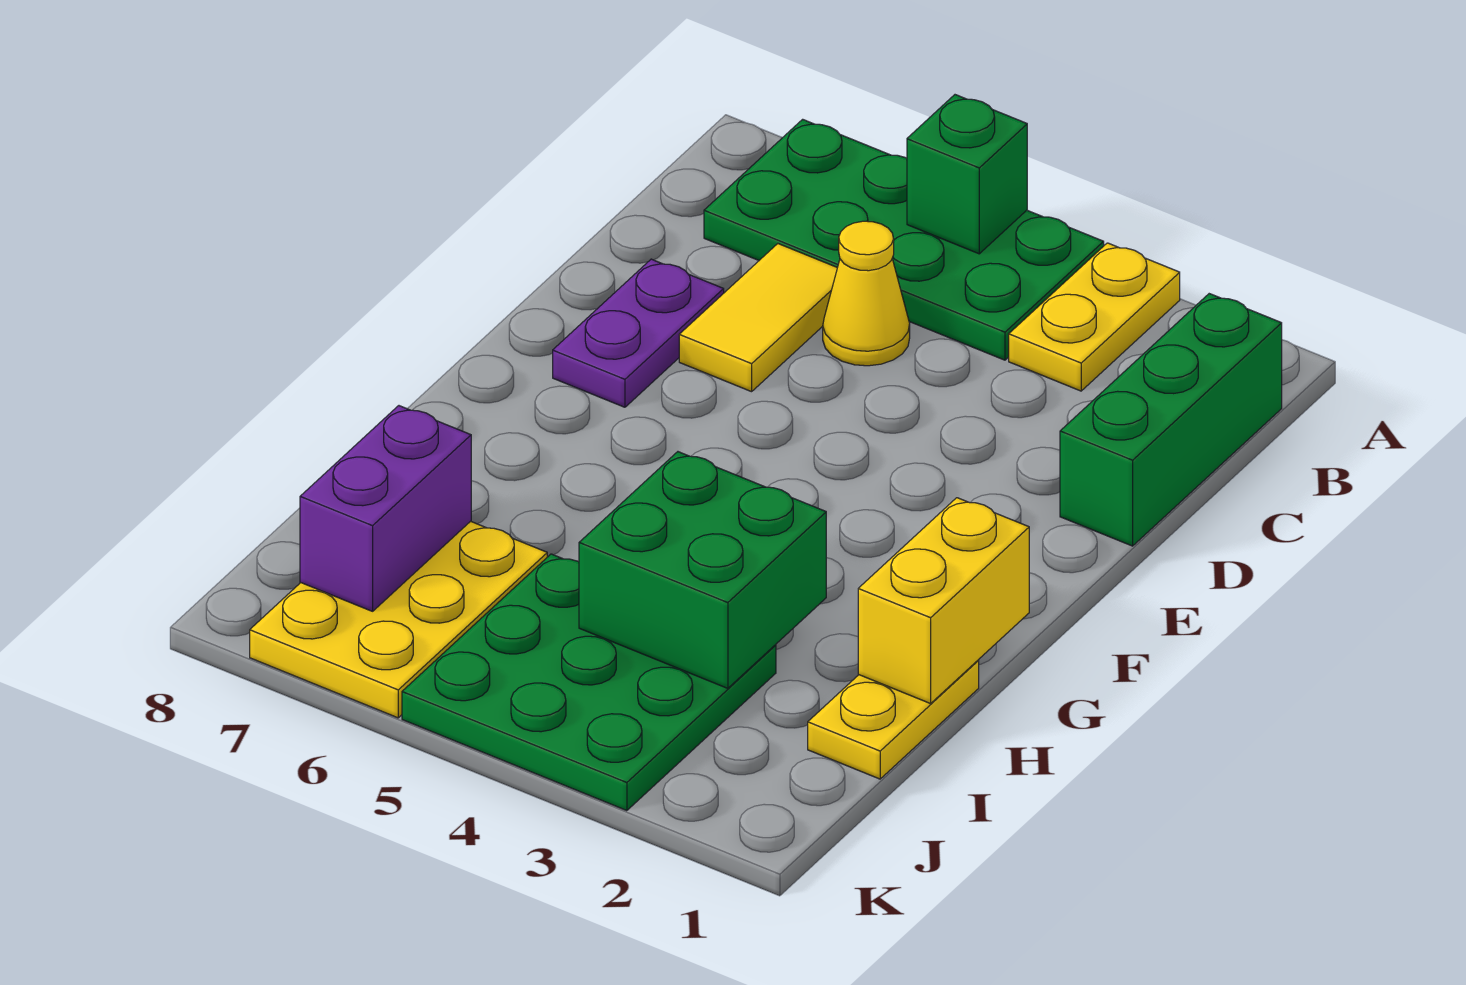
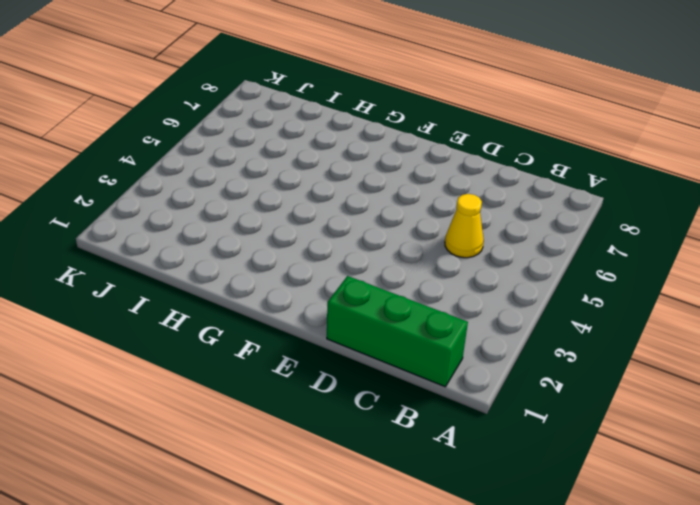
none -> yellow 1x2 plate [1009,243,1180,391]
none -> green 2x4 plate [704,119,1104,360]
none -> yellow 1x2 tile [679,244,837,392]

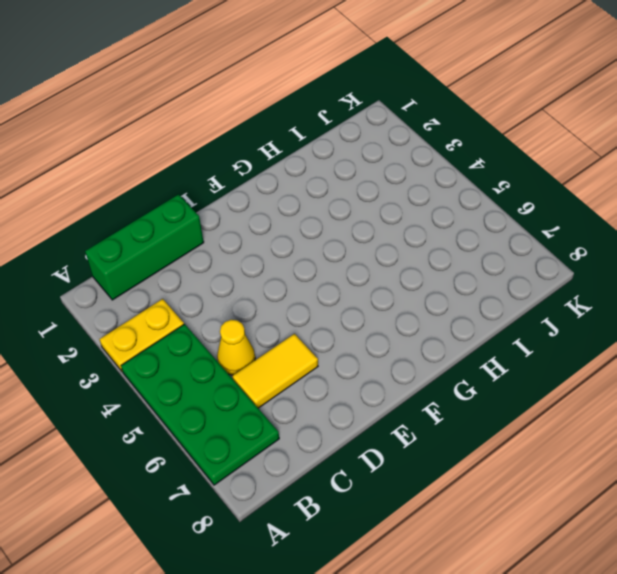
none -> purple 1x2 plate [553,259,724,407]
none -> yellow 1x2 plate [808,660,979,779]
none -> green 3x3 plate [402,554,776,811]

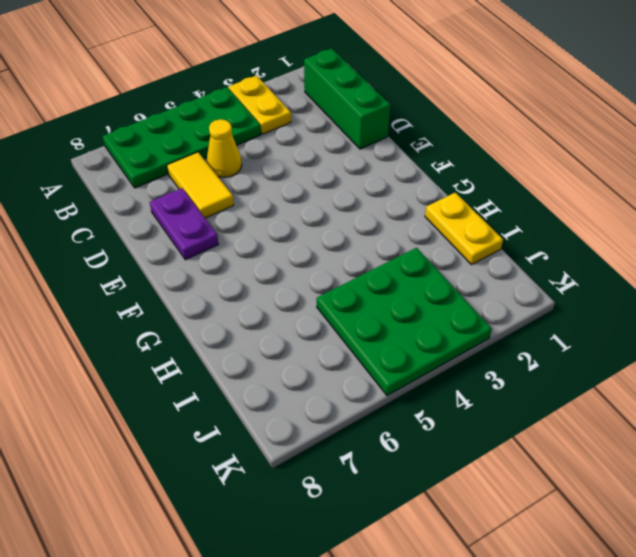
none -> yellow 2x3 plate [250,521,547,718]
none -> green 1x1 brick [907,95,1027,254]
none -> yellow 1x2 brick [858,498,1029,704]

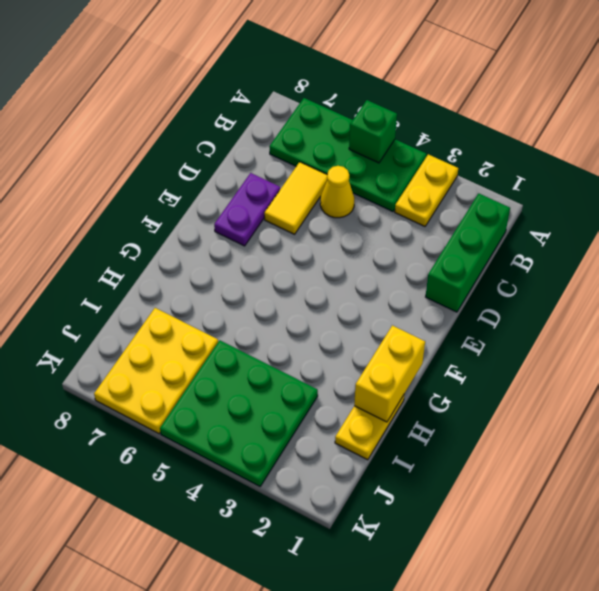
none -> green 2x2 brick [579,452,826,688]
none -> purple 1x2 brick [300,406,471,611]

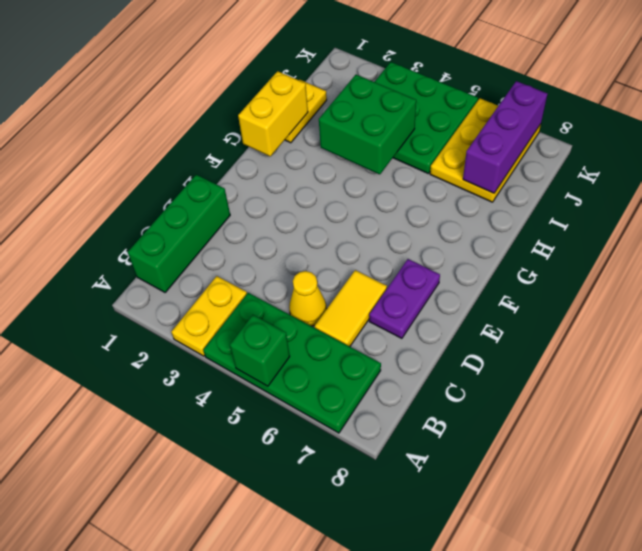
purple 1x3 brick [463,81,547,193] -> purple 1x2 brick [300,406,471,611]

